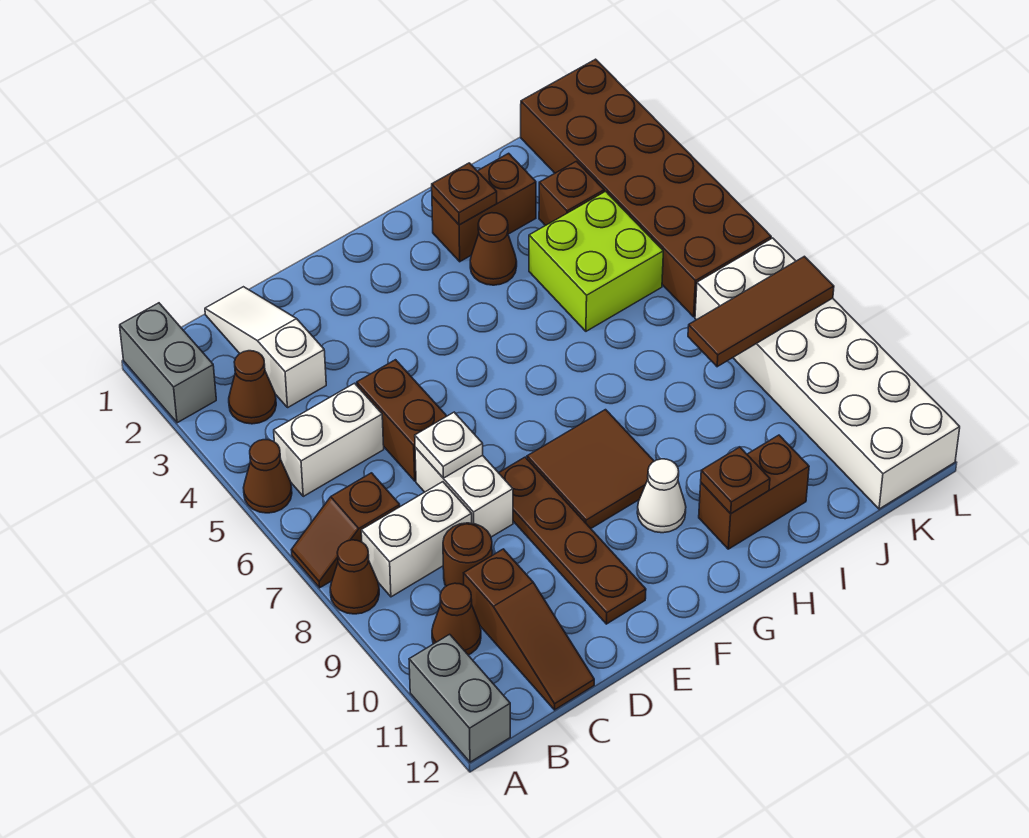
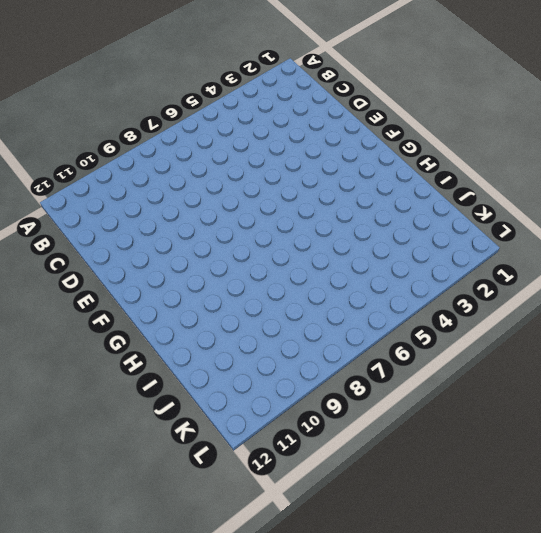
none -> grey 1x2 brick [120,303,216,423]
none -> brown 1x1 cone [244,440,292,513]
none -> brown 1x2 slope [291,473,400,588]

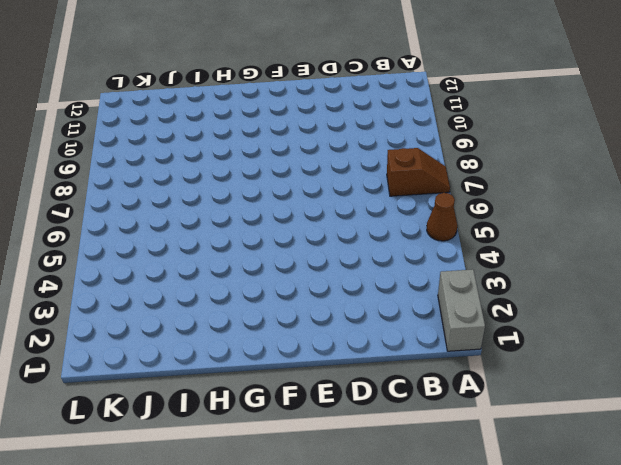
none -> brown 1x1 cone [330,540,379,614]
none -> grey 1x2 brick [409,634,510,762]
none -> brown 1x1 cone [229,351,276,424]

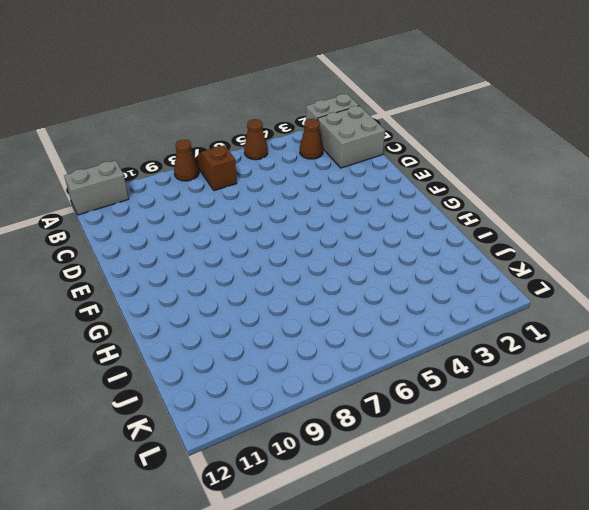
grey 2x2 brick [318,106,385,168] -> white 1x3 slope [205,287,326,407]
none -> white 1x2 brick [274,383,384,496]
none -> white 1x2 brick [361,482,472,597]
none -> brown 1x1 cone [432,583,481,655]

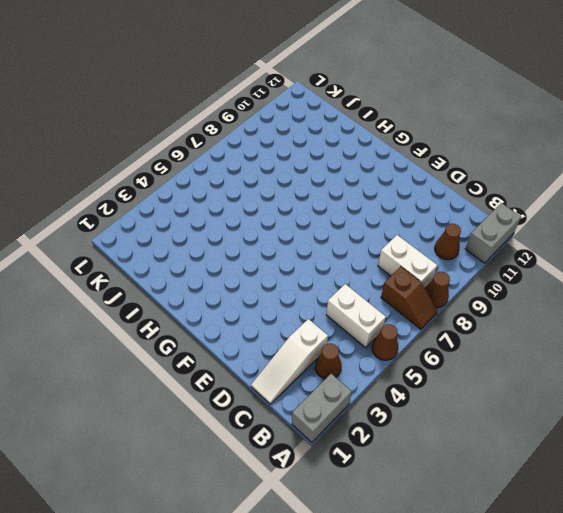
none -> brown 1x1 round brick [443,523,492,586]
none -> brown 1x3 slope [464,549,594,710]
none -> brown 1x2 brick [357,360,447,481]

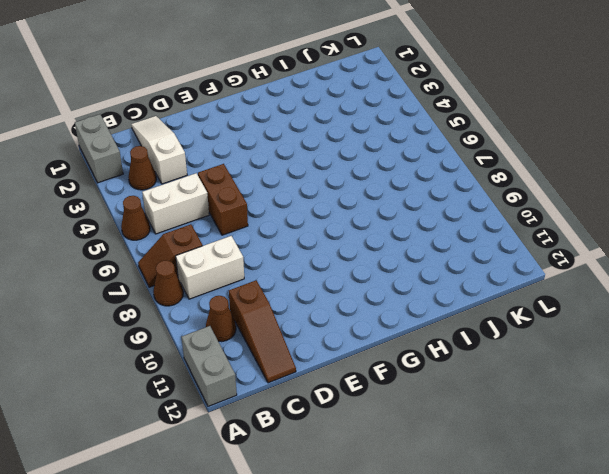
none -> brown 1x1 round brick [443,523,492,586]
none -> white 1x2 brick [415,448,513,537]
none -> brown 1x4 plate [499,457,646,624]

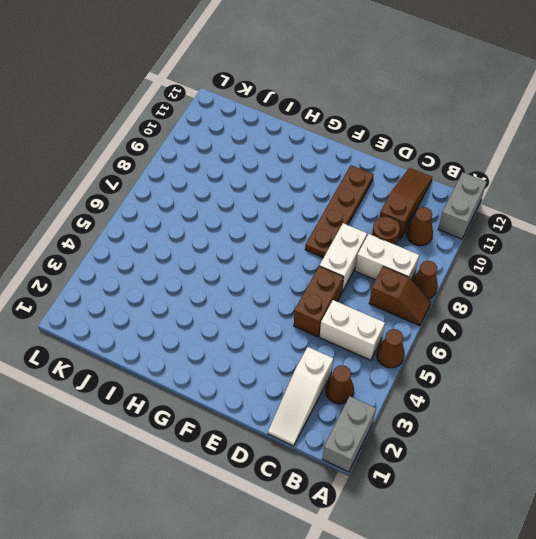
none -> brown 2x2 tile [527,410,654,528]
none -> white 1x1 cone [637,459,686,533]
none -> brown 1x2 brick [432,153,536,262]

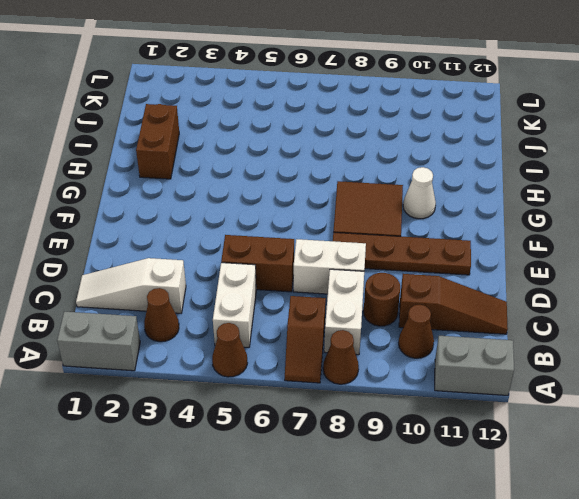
none -> brown 1x1 cone [470,213,517,285]
none -> brown 1x2 brick [699,435,809,549]
none -> lime 2x2 brick [529,191,663,331]

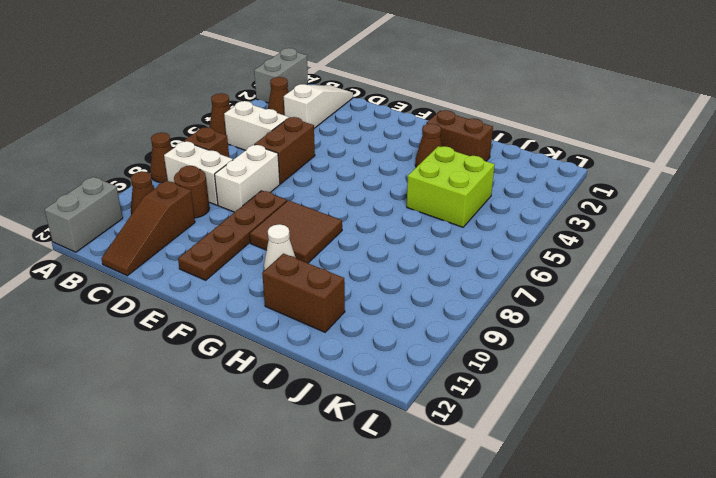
none -> brown 1x1 brick [539,161,604,226]
none -> brown 2x6 brick [521,59,771,317]
none -> white 2x6 brick [695,238,960,509]

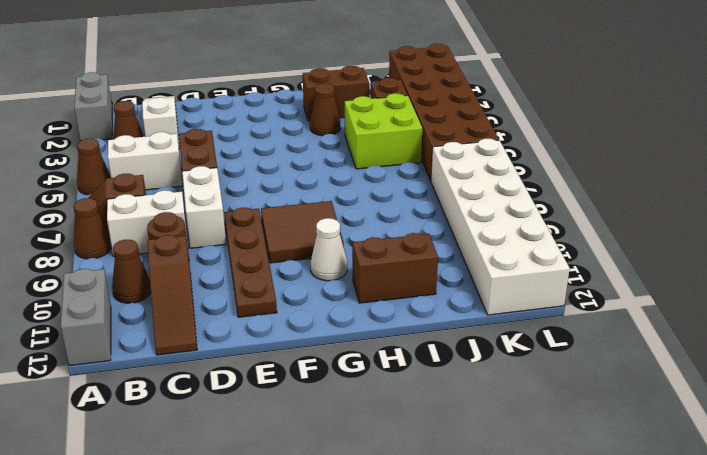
none -> white 1x1 plate [415,412,483,478]
none -> brown 1x1 plate [432,163,497,225]
none -> brown 1x1 plate [701,447,770,514]

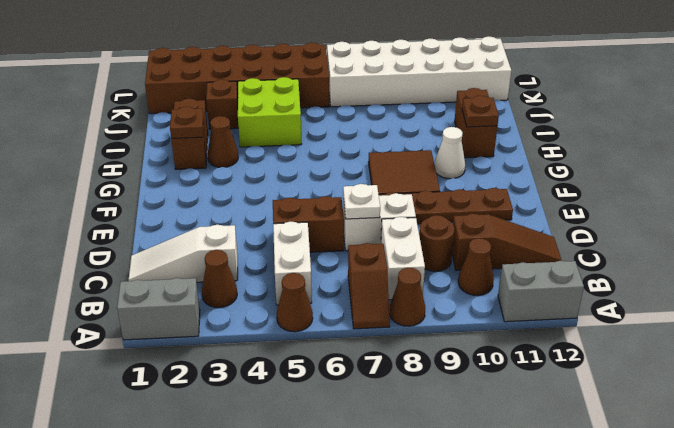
none -> brown 1x3 tile [688,256,834,367]

